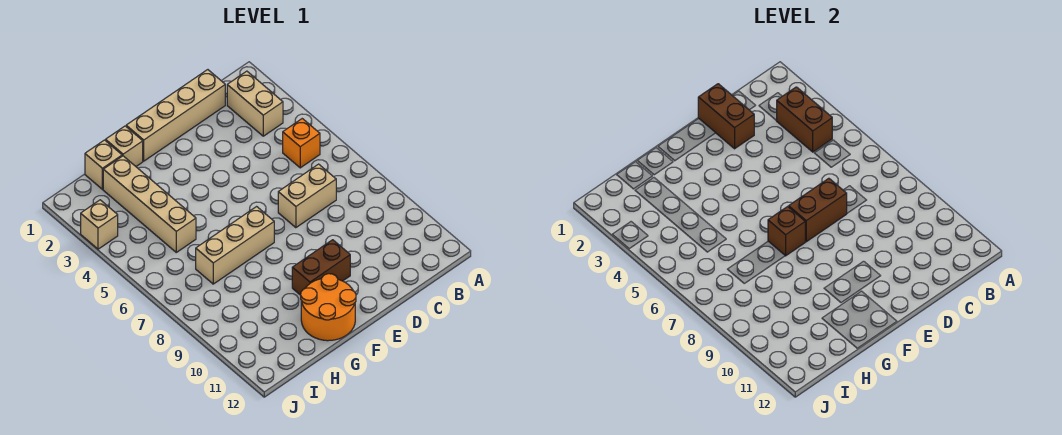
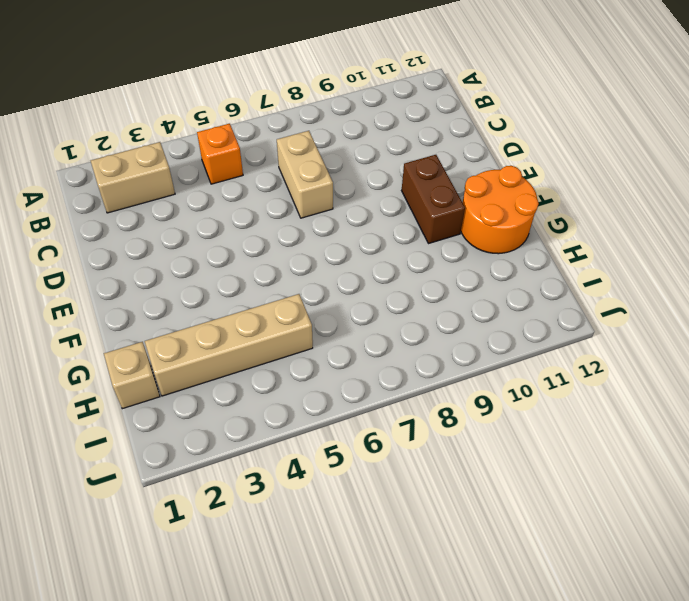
none -> tan 1x4 brick [126,70,225,161]
none -> tan 1x3 brick [196,207,274,284]
none -> tan 1x1 brick [106,126,143,166]

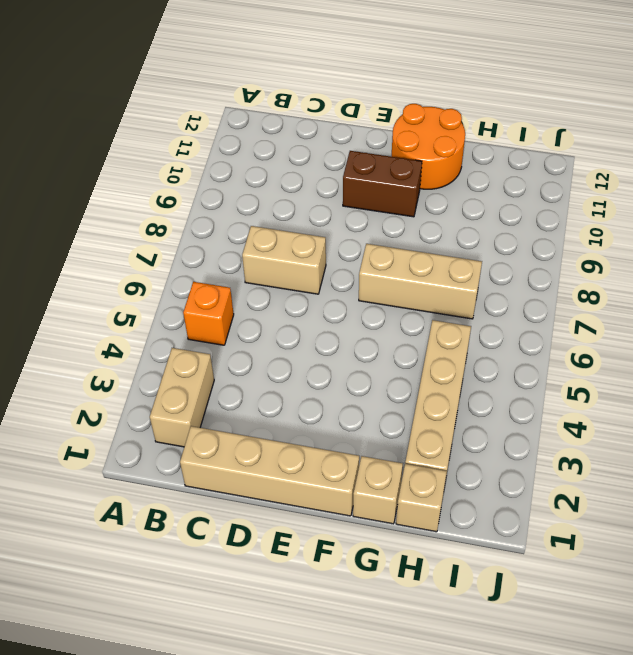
none -> tan 1x1 brick [81,200,118,249]
none -> brown 1x2 brick [777,87,832,152]
none -> brown 1x2 brick [698,84,754,149]

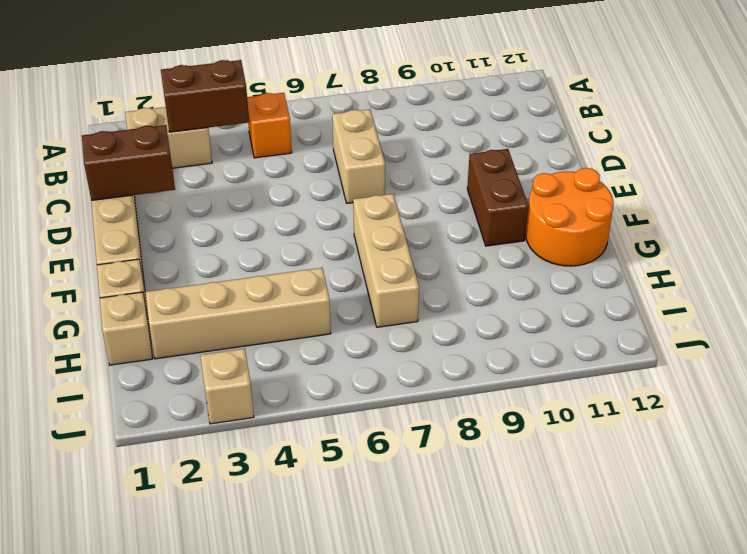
none -> brown 1x2 brick [789,178,847,242]
none -> brown 1x1 brick [768,207,805,256]

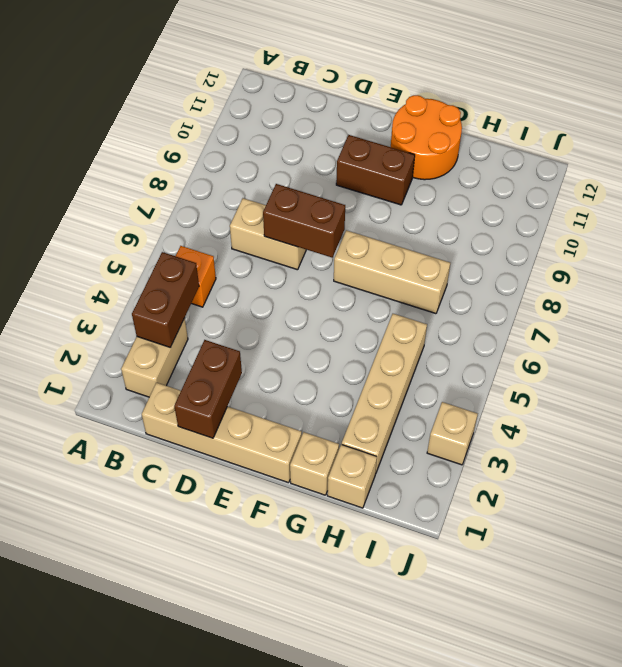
none -> brown 1x1 brick [768,207,805,256]

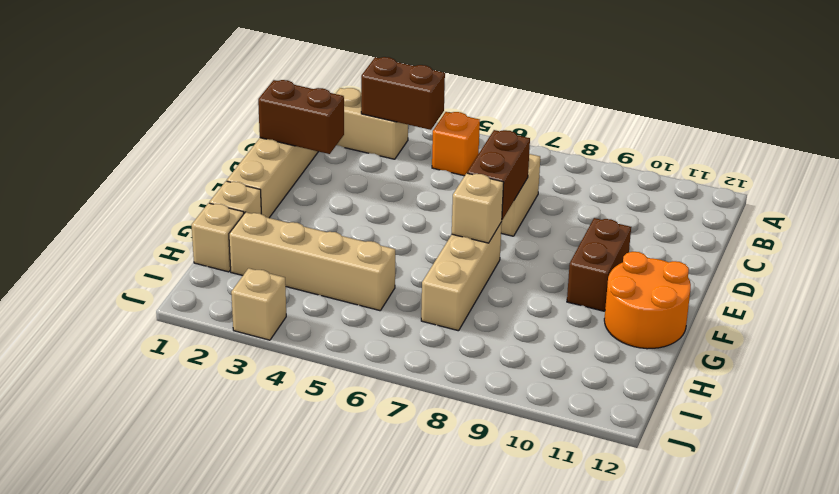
tan 1x1 brick [452,173,504,243] -> brown 1x1 brick [768,207,805,256]

